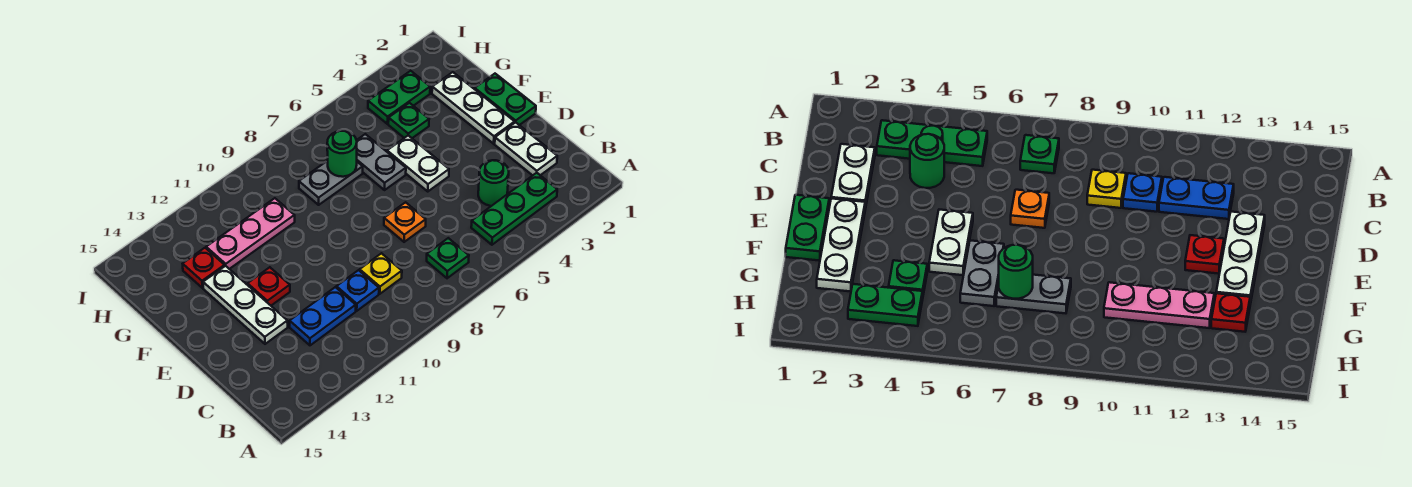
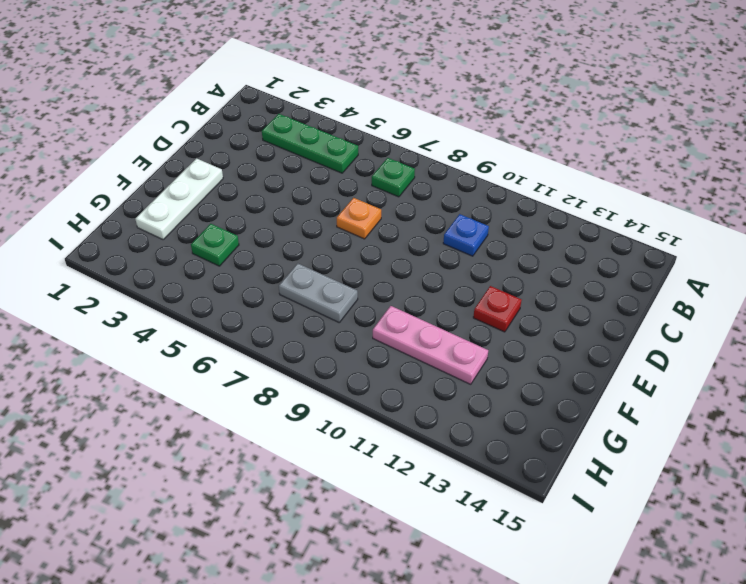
none -> white 1x2 plate [495,122,557,175]
none -> green 1x1 round brick [478,160,509,206]
none -> yellow 1x1 plate [360,253,402,294]

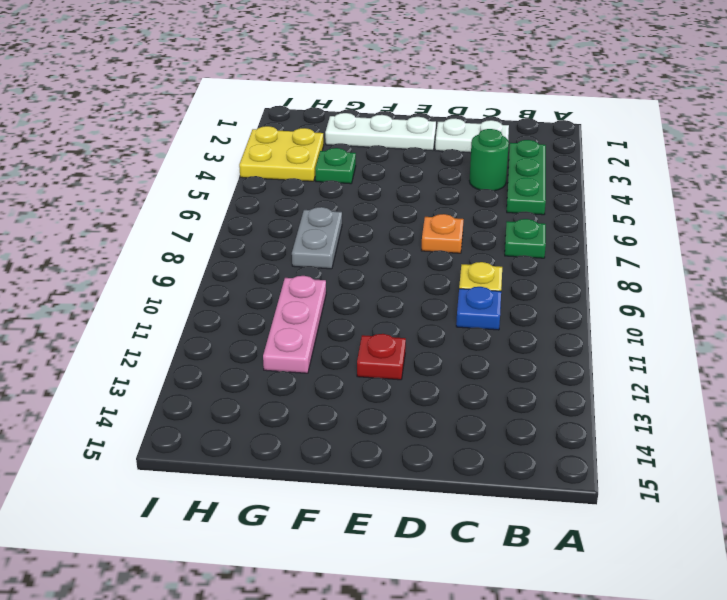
yellow 2x2 plate [239,126,324,181] -> green 1x2 plate [368,71,430,124]
none -> blue 1x2 plate [290,287,356,345]
none -> white 1x3 plate [203,266,288,344]
none -> green 1x2 plate [475,74,536,125]

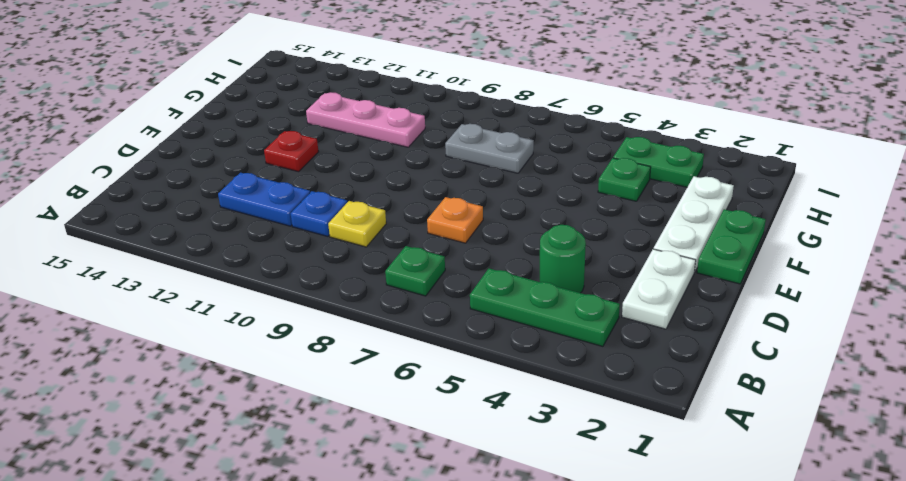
none -> white 1x3 plate [203,266,288,344]
none -> white 1x2 plate [387,136,449,191]
none -> grey 1x2 plate [357,134,406,190]

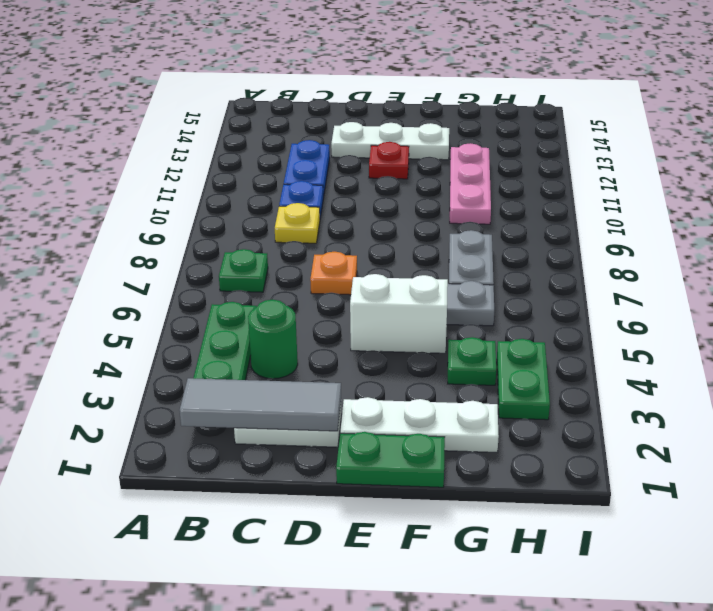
grey 1x3 tile [180,378,341,431] -> none
white 1x2 brick [350,274,448,353] -> white 1x2 plate [387,136,449,191]
none -> red 1x1 plate [183,248,225,288]
none -> green 1x1 round brick [327,131,357,177]

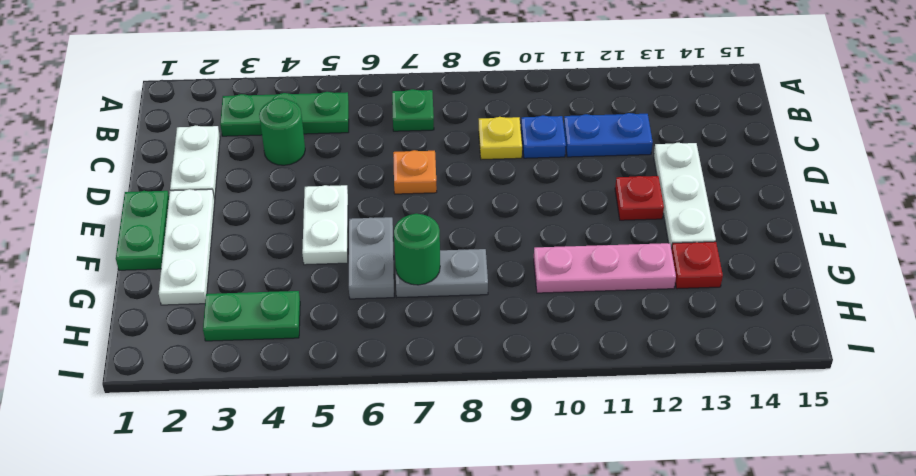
none -> green 1x1 plate [388,103,429,138]

